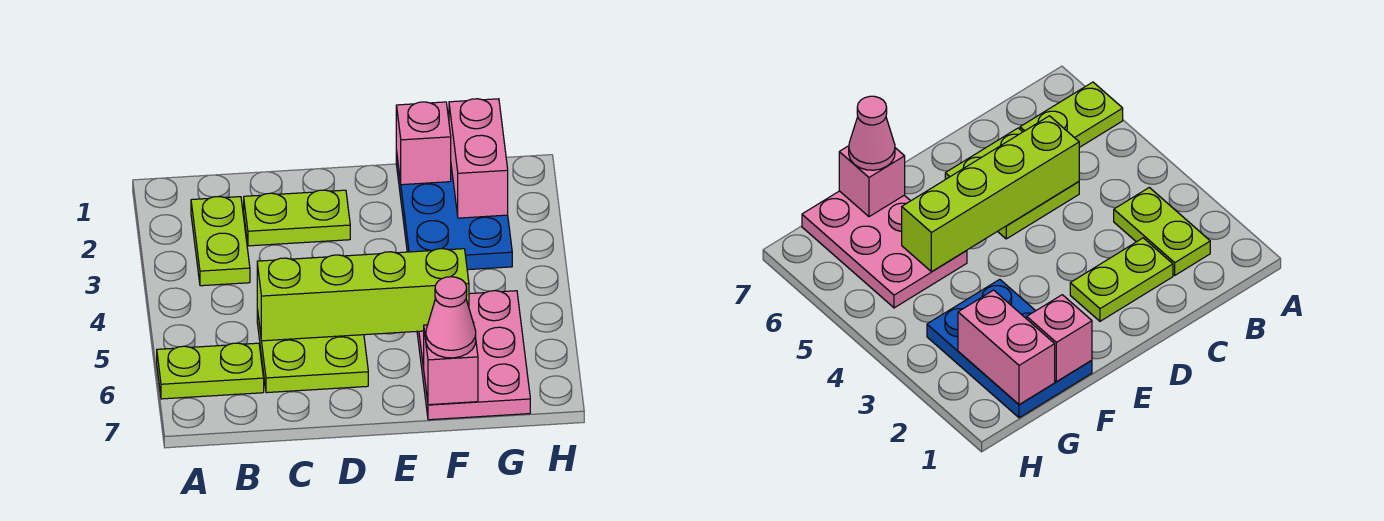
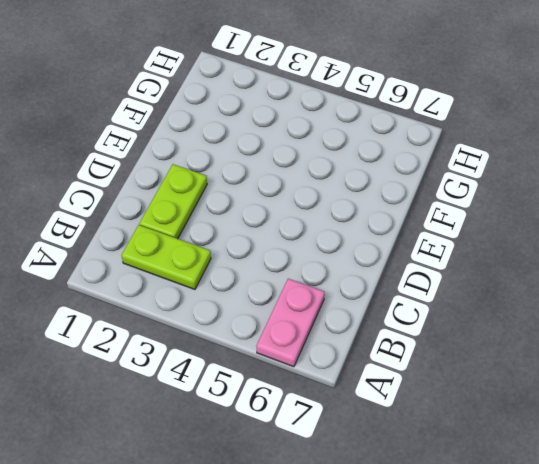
pink 1x2 plate [256,279,325,367] -> lime 1x2 plate [157,343,264,399]
none -> lime 2x2 plate [257,309,368,393]
none -> blue 2x3 plate [396,151,512,270]

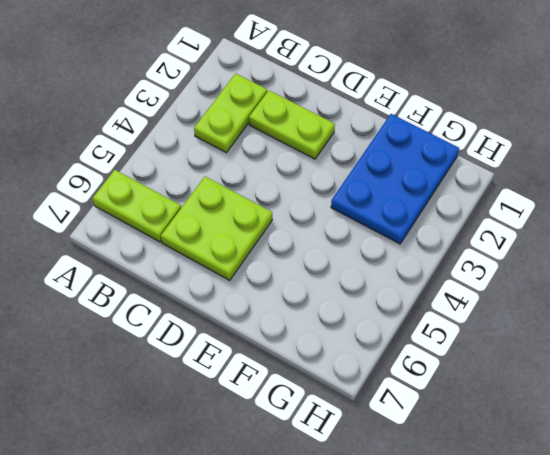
none -> pink 2x3 plate [417,291,530,420]
none -> lime 1x4 brick [257,249,469,341]

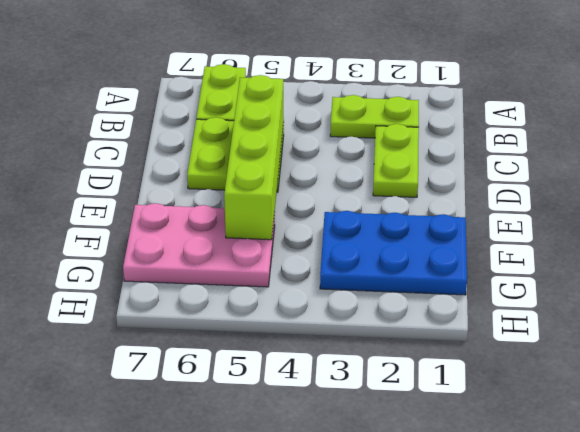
none -> pink 1x1 brick [396,102,451,185]
none -> pink 1x1 brick [424,322,478,405]

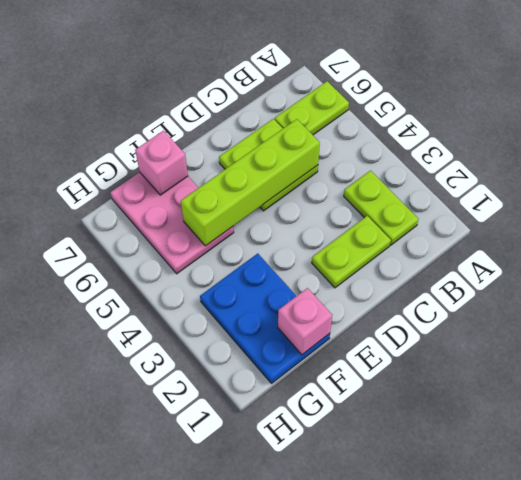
none -> pink 1x2 brick [449,99,508,218]
none -> pink 1x1 cone [426,277,476,358]

